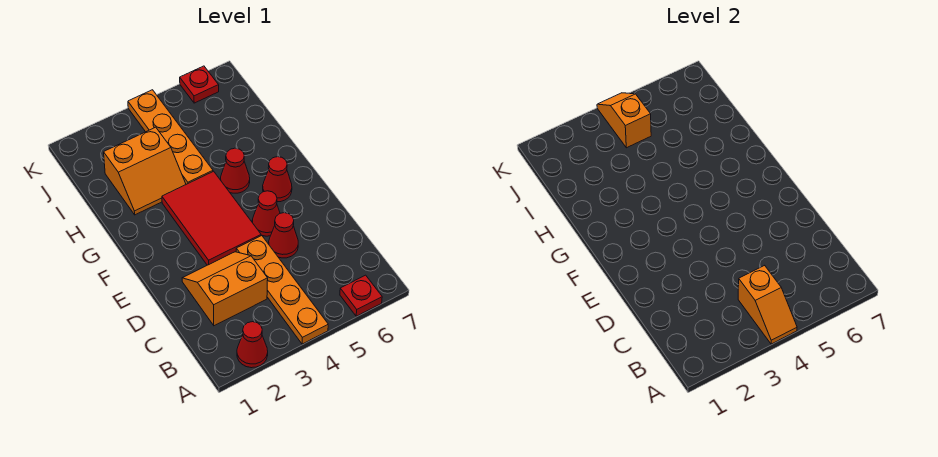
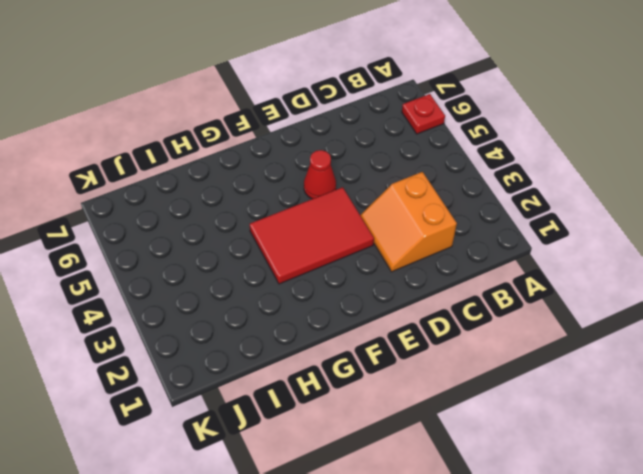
none -> red 1x1 cone [237,322,268,368]
none -> orange 1x4 plate [236,235,328,344]
none -> red 1x1 cone [269,213,298,258]

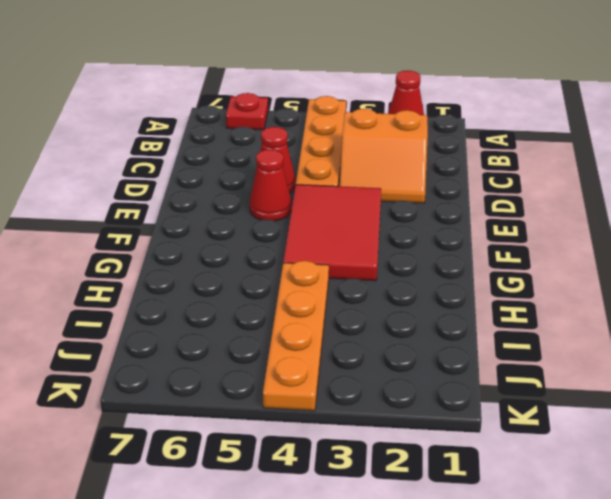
none -> red 1x1 cone [263,157,292,202]
none -> red 1x1 cone [221,148,250,193]
none -> orange 2x2 slope [104,127,186,215]

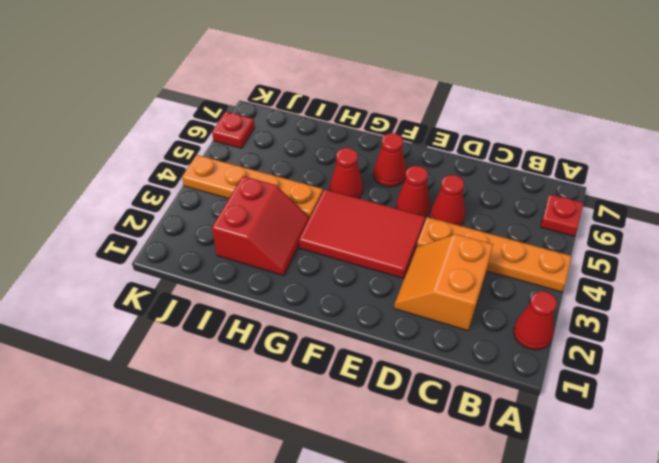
red 2x2 slope [212,176,310,276] -> orange 2x2 slope [104,127,186,215]
none -> orange 1x2 slope [738,265,797,344]
none -> orange 1x2 slope [597,93,651,148]

